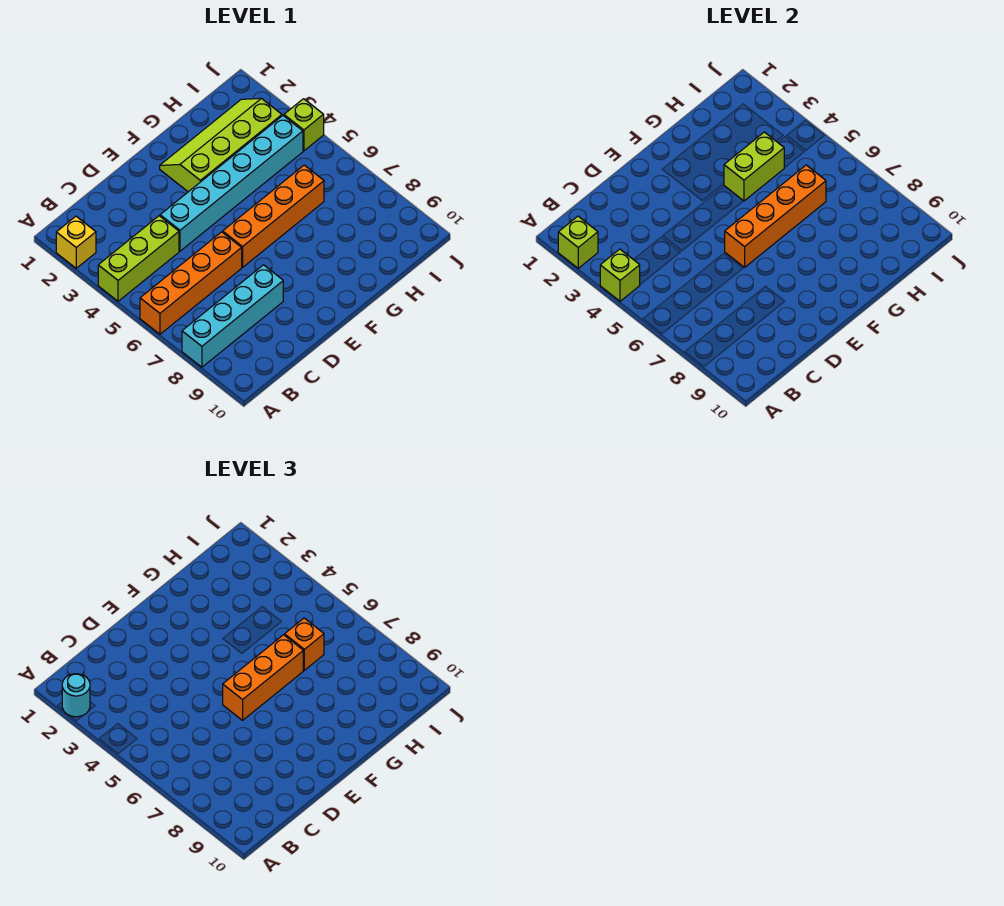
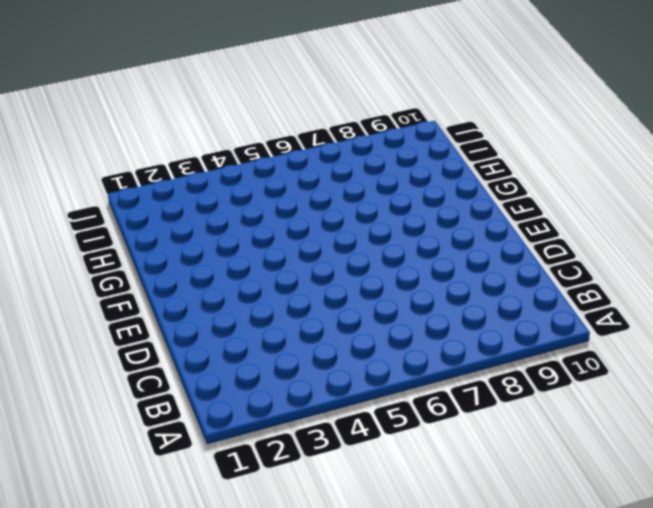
none -> yellow 1x1 brick [56,216,96,268]
none -> lime 1x3 brick [98,216,179,301]
none -> orange 1x4 brick [140,232,242,334]

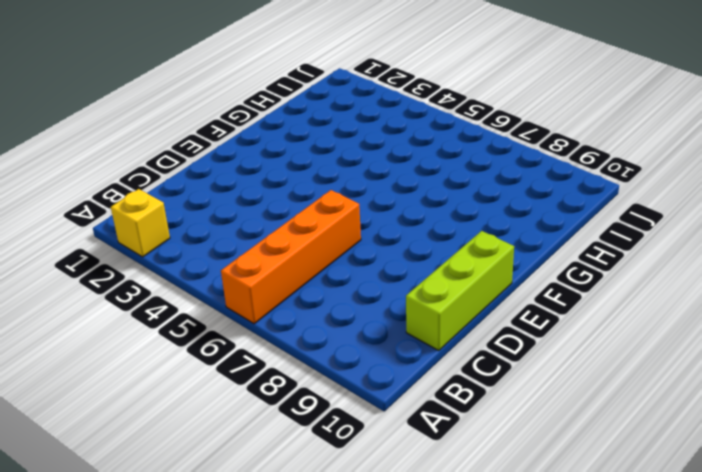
lime 1x3 brick [406,231,514,351] -> lime 1x3 brick moved to [98,216,179,301]
none -> cyan 1x4 brick [182,265,283,367]
none -> cyan 1x6 brick [160,116,303,251]
none -> orange 1x4 brick [223,165,324,267]

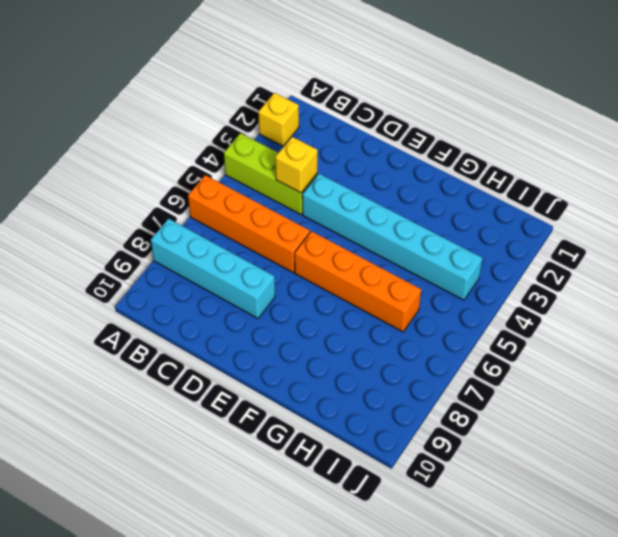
yellow 1x1 brick [275,137,318,193] -> none
none -> lime 2x4 slope [160,98,282,192]
none -> lime 1x1 brick [284,99,324,151]
none -> lime 1x1 brick [558,216,598,268]

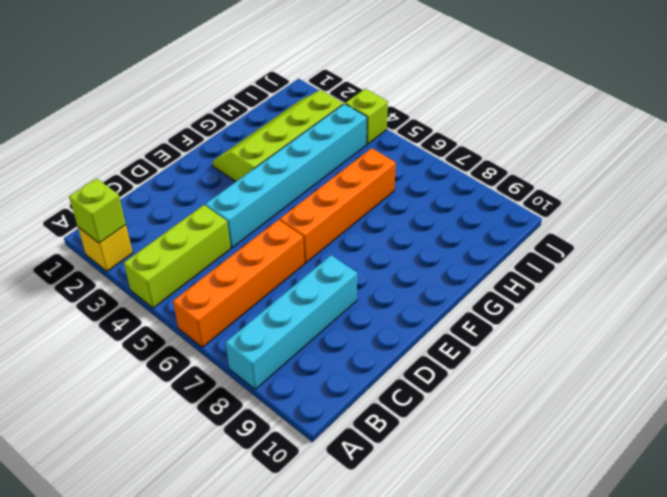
none -> lime 1x1 brick [600,249,640,301]
none -> orange 1x4 brick [725,165,826,267]
none -> lime 1x2 brick [724,132,784,201]

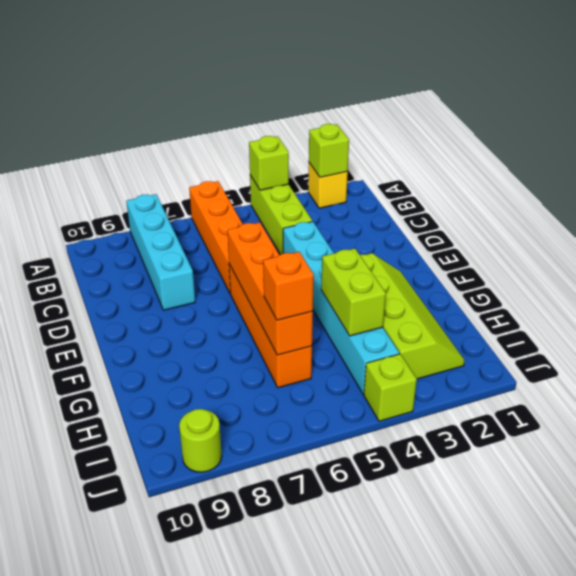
lime 1x1 round brick [179,409,222,472] -> none
none -> cyan 1x1 round brick [62,674,90,717]
none -> orange 1x3 brick [223,635,303,720]

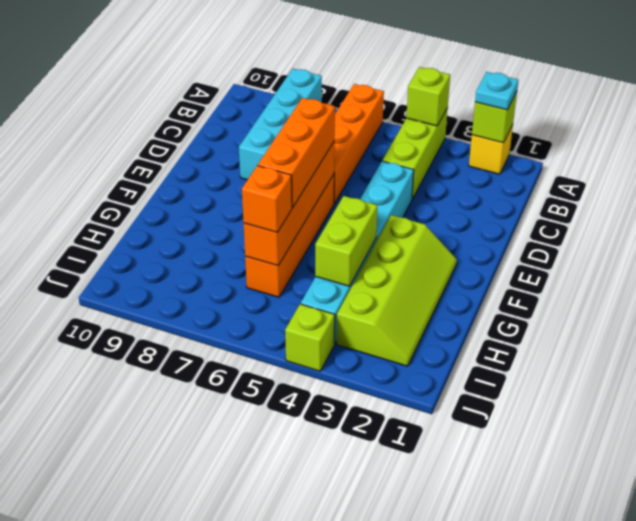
cyan 1x1 plate [475,72,518,110] -> cyan 1x1 round brick [62,674,90,717]

